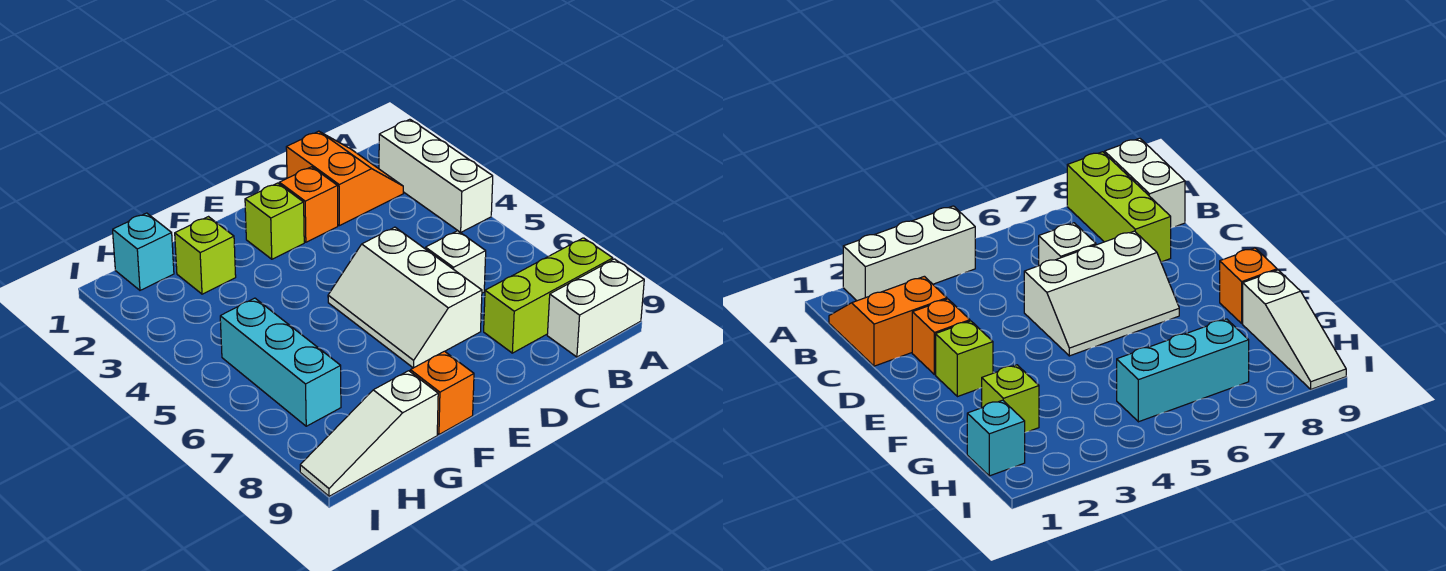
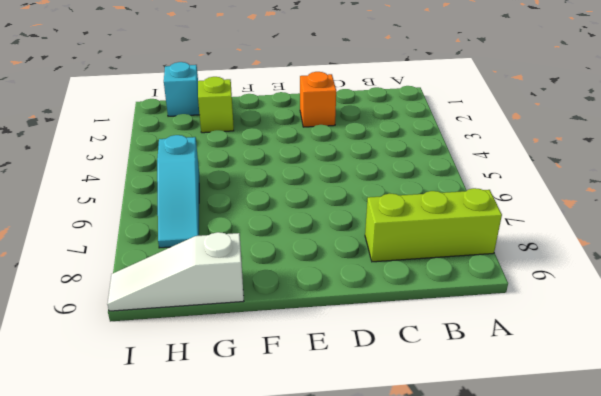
cyan 1x3 slope [157,135,199,248] -> cyan 1x3 brick [220,298,341,426]
none -> white 1x3 brick [379,119,493,232]
none -> white 1x2 brick [547,259,644,357]
none -> orange 2x2 slope [286,131,403,226]

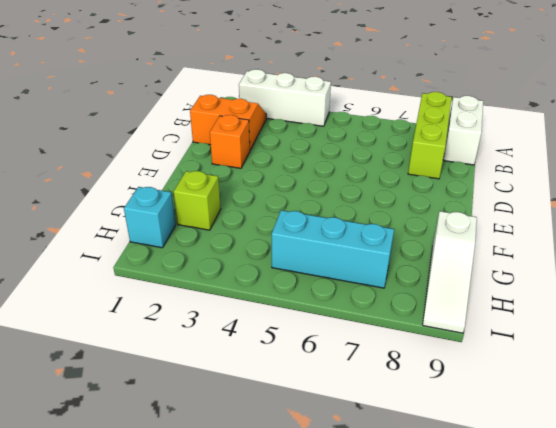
none -> white 1x1 brick [426,231,486,293]
none -> white 2x3 slope [328,227,482,368]
none -> lime 1x1 brick [245,183,304,259]

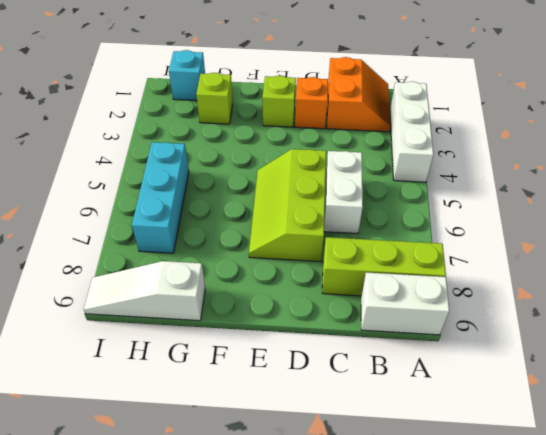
white 1x2 brick [324,151,363,234] -> white 1x1 brick [426,231,486,293]
lime 2x3 slope [249,149,326,262] -> white 2x3 slope [328,227,482,368]
none -> orange 1x1 brick [410,351,474,434]

